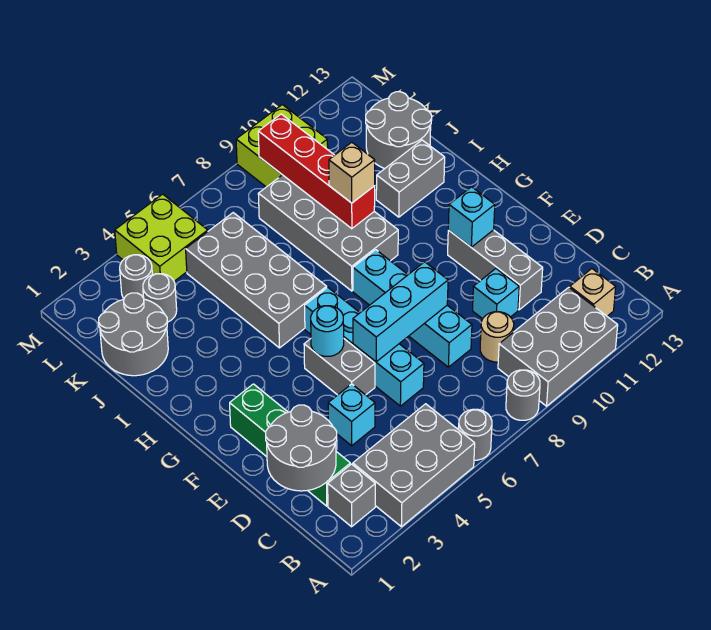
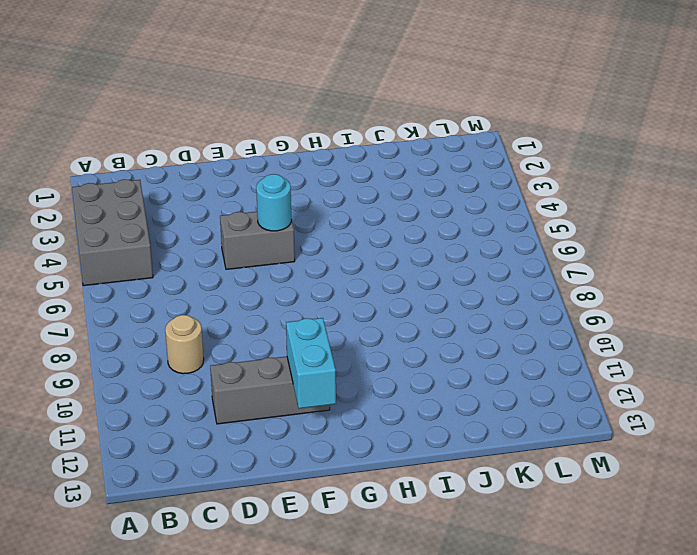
cyan 1x2 brick [286,318,336,409] -> cyan 1x1 brick [448,187,495,247]
none -> grey 1x1 round brick [459,409,492,460]
none -> grey 1x1 round brick [506,370,540,420]
none -> grey 2x3 brick [498,287,618,406]

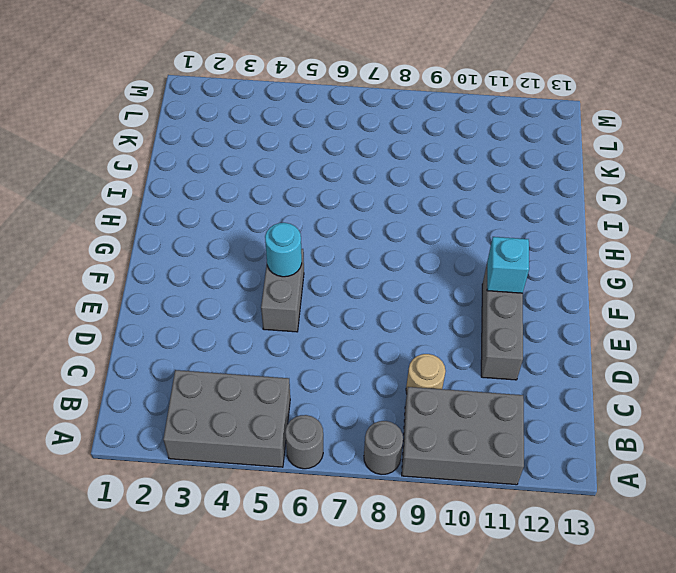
none -> grey 1x1 brick [328,464,375,527]
none -> tan 1x1 brick [570,269,616,316]
none -> green 1x4 brick [230,384,350,506]

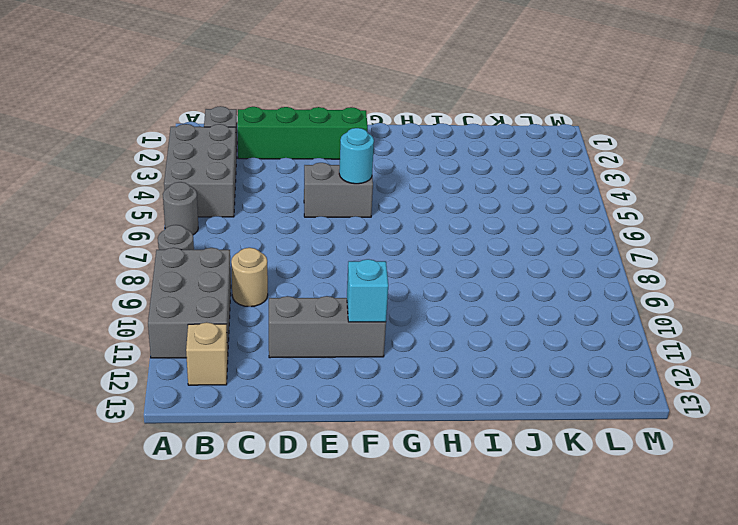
none -> cyan 1x1 brick [328,384,375,446]
none -> cyan 1x4 brick [305,287,424,406]
none -> cyan 1x4 brick [353,250,472,367]

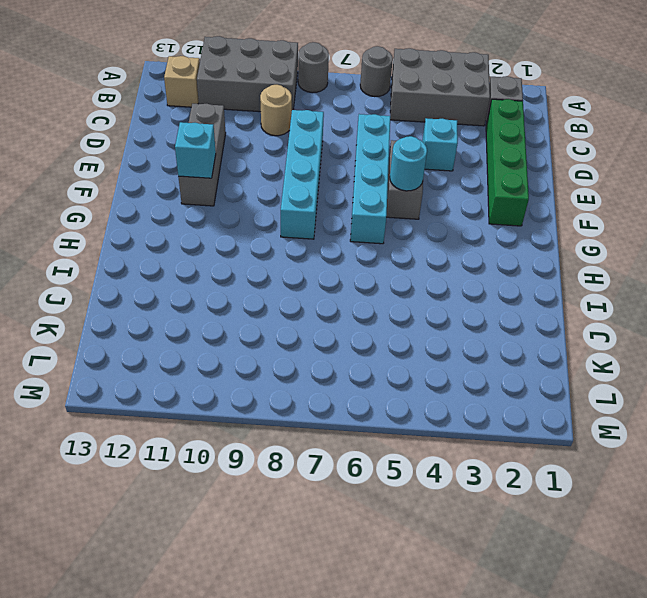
none -> cyan 1x1 brick [472,269,519,319]
none -> grey 2x4 brick [186,213,327,348]
none -> grey 2x4 brick [258,175,398,291]

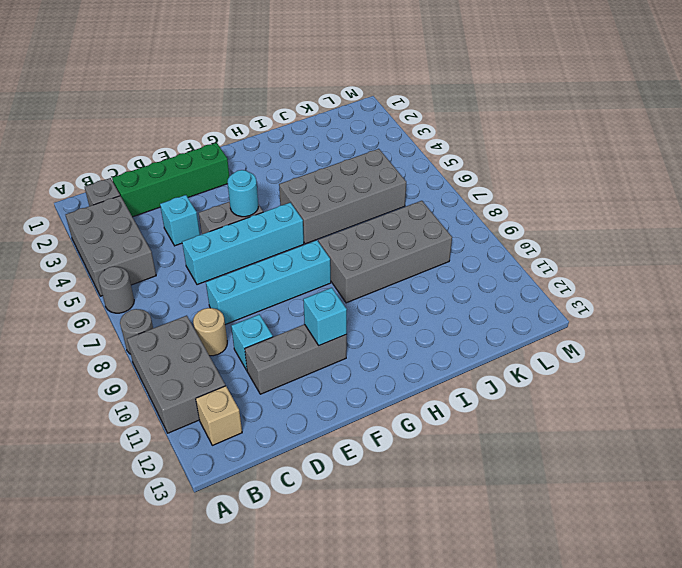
none -> grey 1x2 brick [376,140,445,217]
none -> grey 2x2 round brick [99,293,168,376]
none -> grey 2x2 round brick [366,92,432,169]

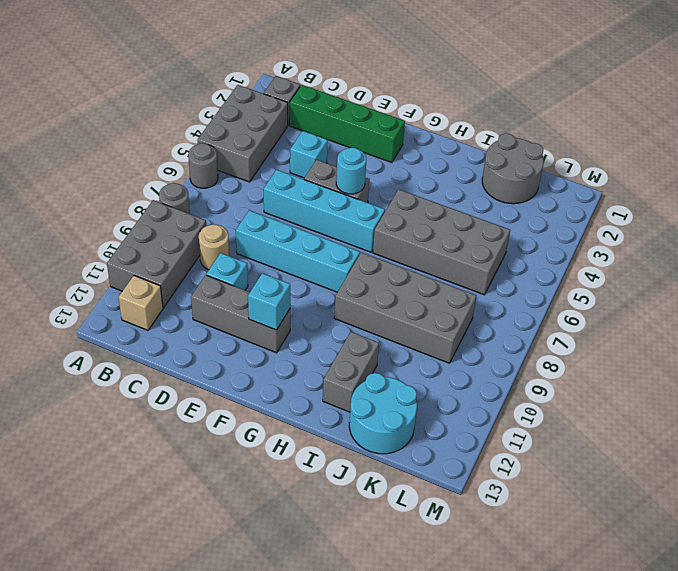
cyan 2x2 round brick [349,373,417,454] -> grey 2x2 round brick [366,92,432,169]
none -> grey 1x1 round brick [143,274,177,322]
none -> grey 1x1 round brick [120,255,152,298]
none -> lime 2x2 brick [115,194,208,281]

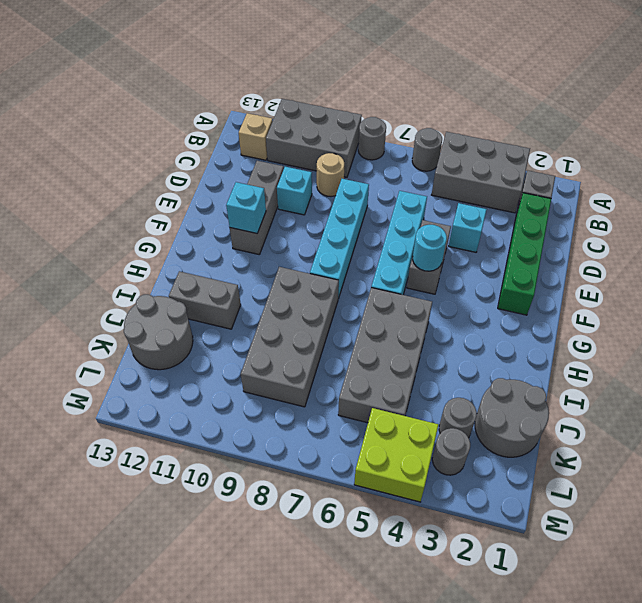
none -> lime 2x2 brick [236,105,328,187]
none -> grey 2x2 round brick [266,405,337,491]
none -> cyan 1x3 brick [353,262,448,362]

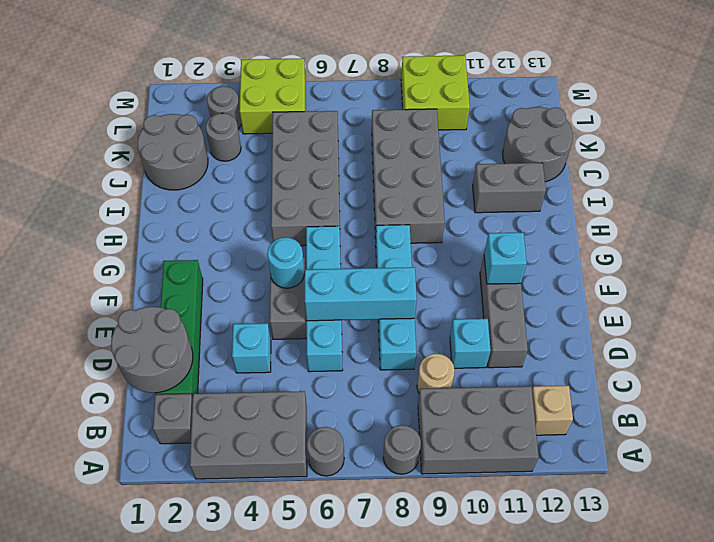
none -> red 1x4 brick [258,114,375,229]
none -> tan 1x1 brick [329,142,375,203]

